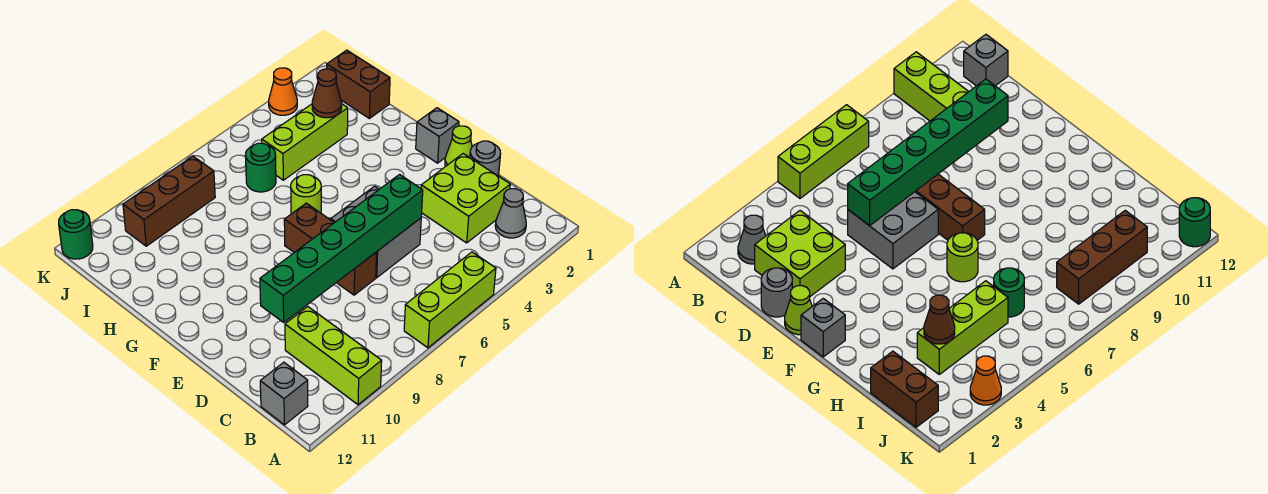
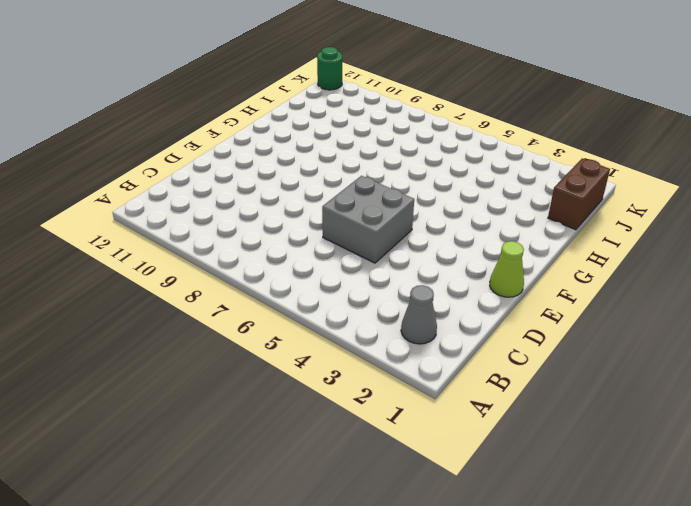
none -> lime 1x3 brick [404,252,496,348]
none -> lime 1x3 brick [285,307,382,405]
none -> grey 1x1 brick [260,362,308,425]

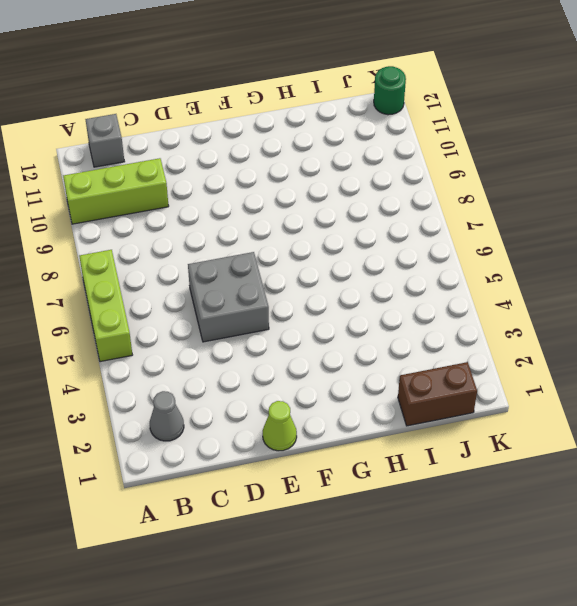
none -> lime 2x2 brick [421,154,510,243]
none -> grey 1x1 round brick [470,141,501,176]
none -> brown 1x3 brick [284,203,377,295]

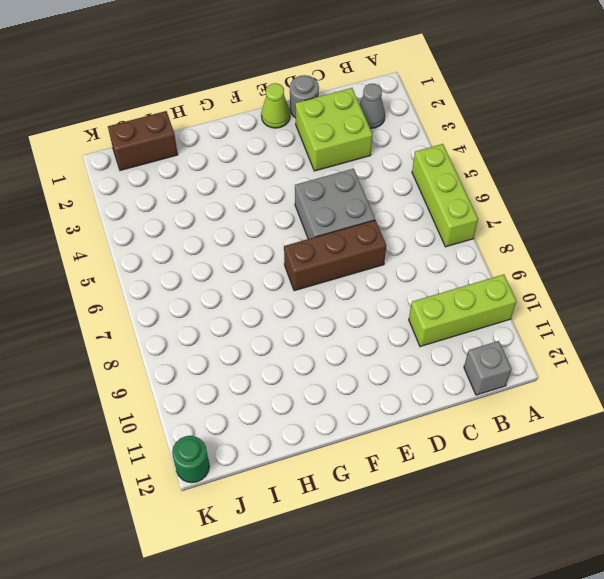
none -> grey 1x1 brick [416,108,459,163]
none -> lime 1x1 round brick [291,175,321,214]
none -> lime 1x3 brick [262,104,348,180]

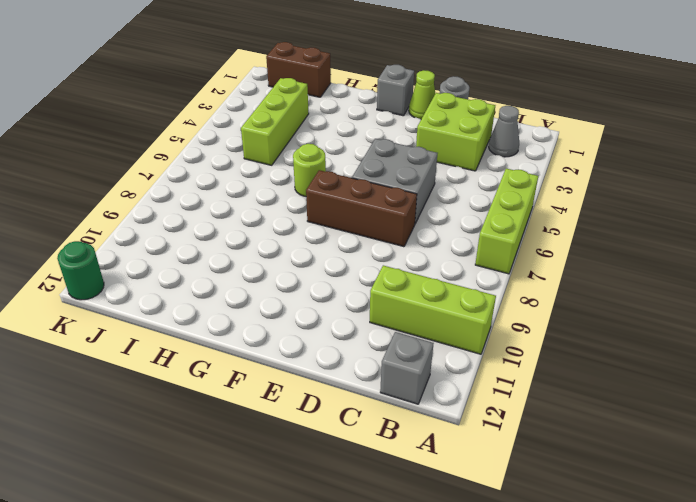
none -> green 1x1 round brick [245,143,276,192]
none -> brown 1x3 brick [123,156,215,246]
none -> orange 1x1 cone [269,68,297,115]

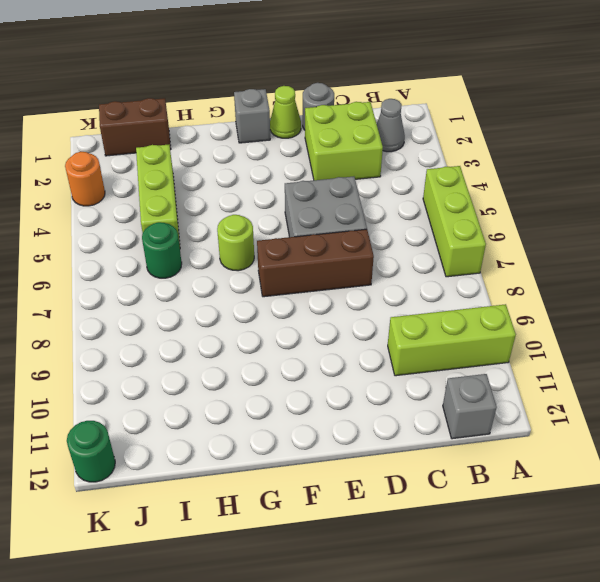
orange 1x1 round brick [65,152,105,206] -> orange 1x1 cone [269,68,297,115]
none -> brown 1x3 brick [123,156,215,246]
none -> green 1x6 brick [260,175,423,322]
none -> brown 1x1 cone [312,69,342,118]

